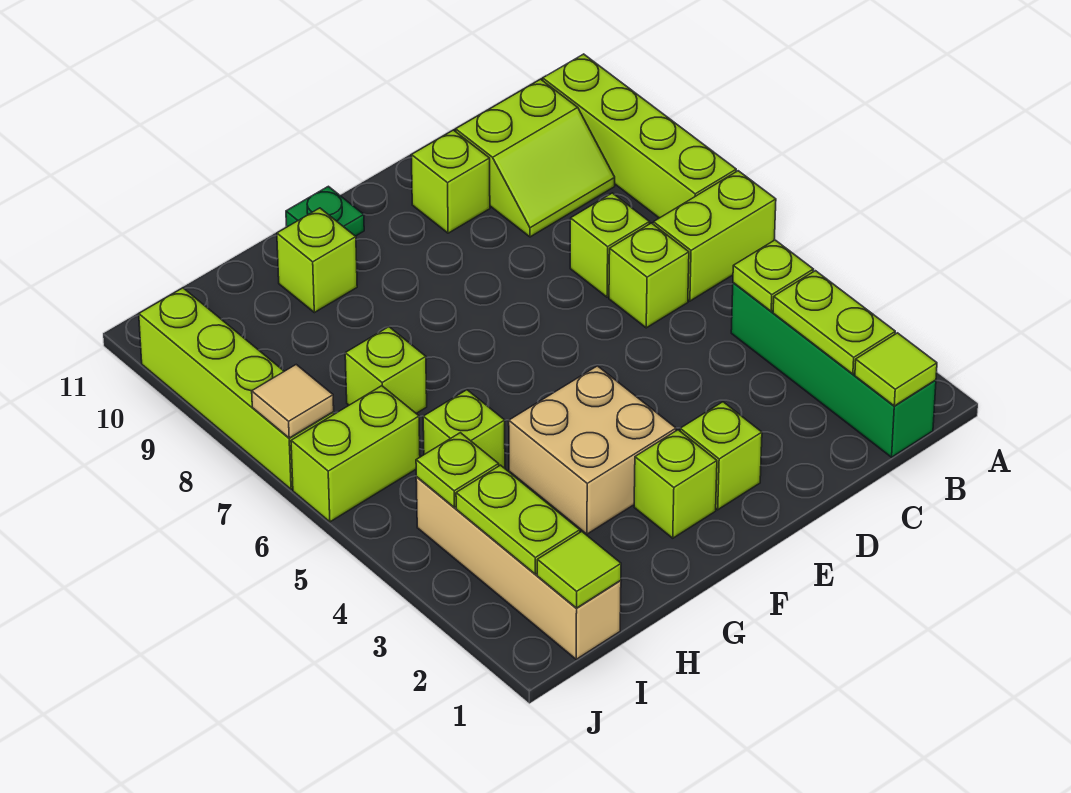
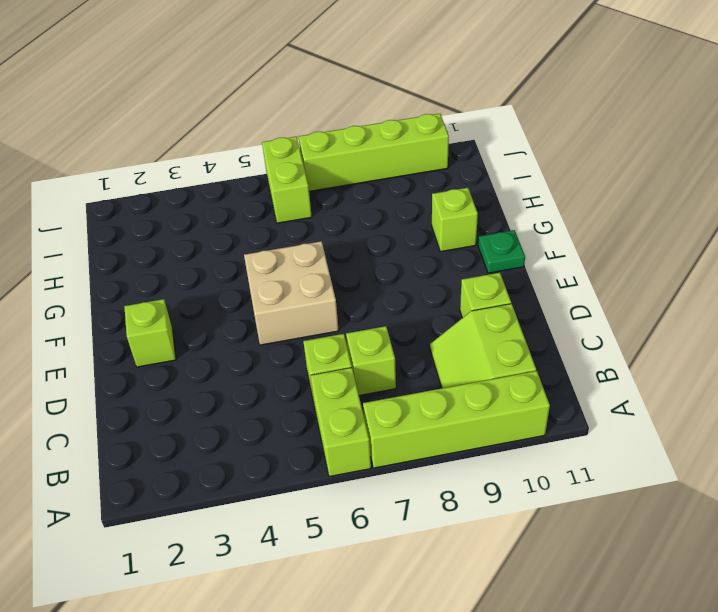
tan 2x2 brick [244,241,339,345] -> tan 2x2 brick moved to [509,366,676,534]
none -> green 1x4 brick [731,283,936,457]
none -> lime 1x1 brick [634,430,717,538]
none -> lime 1x1 brick [423,390,505,468]

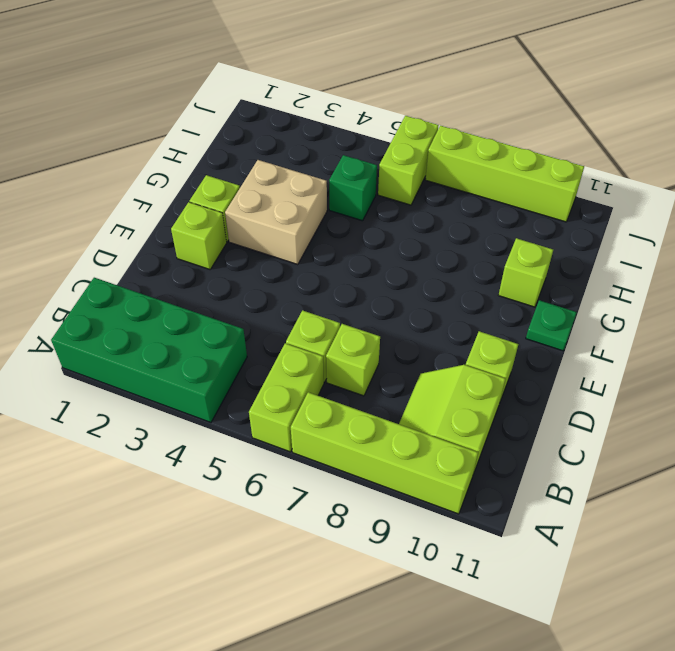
green 2x4 brick [51,278,247,422] -> green 1x4 brick [731,283,936,457]
green 1x1 brick [329,155,377,221] -> lime 1x1 brick [423,390,505,468]
none -> lime 1x1 brick [345,327,427,413]
none -> tan 1x4 brick [416,477,621,659]
none -> lime 1x1 tile [855,333,937,406]

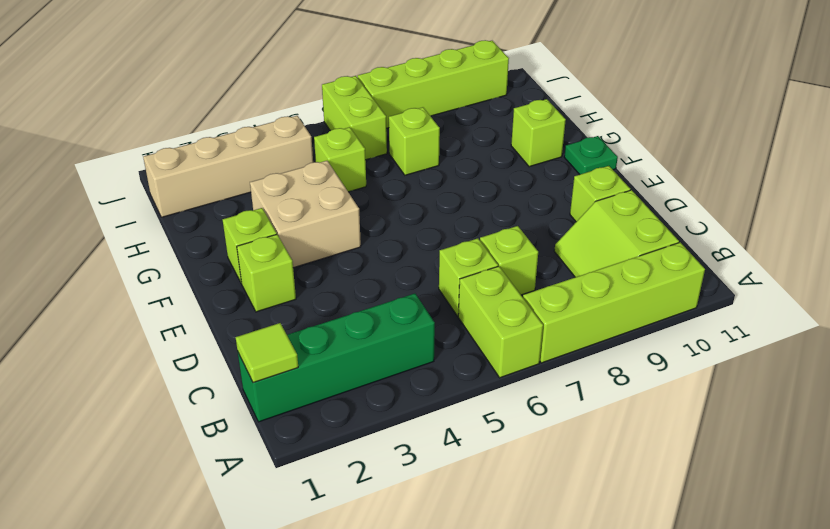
none -> lime 1x2 plate [773,271,895,374]
none -> lime 1x1 plate [733,240,814,311]
none -> lime 1x1 tile [537,532,621,608]

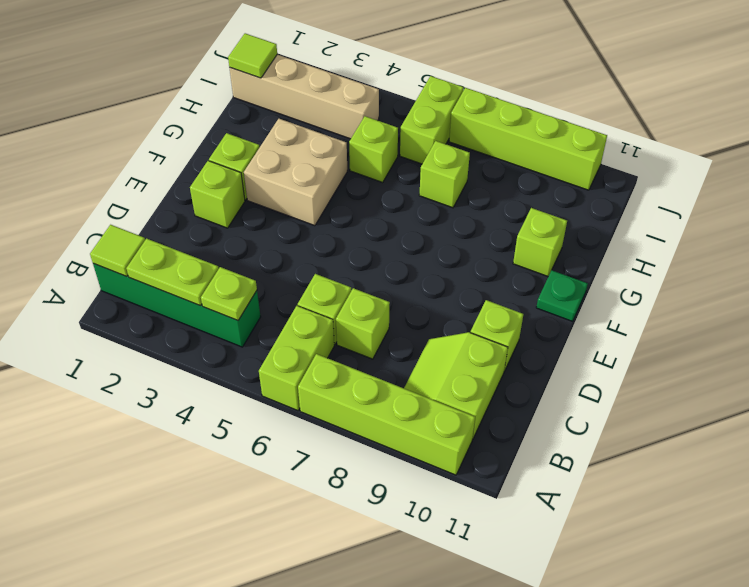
none -> lime 1x2 plate [456,465,580,574]
none -> lime 1x1 plate [416,433,499,507]
none -> tan 1x1 tile [252,365,334,438]

